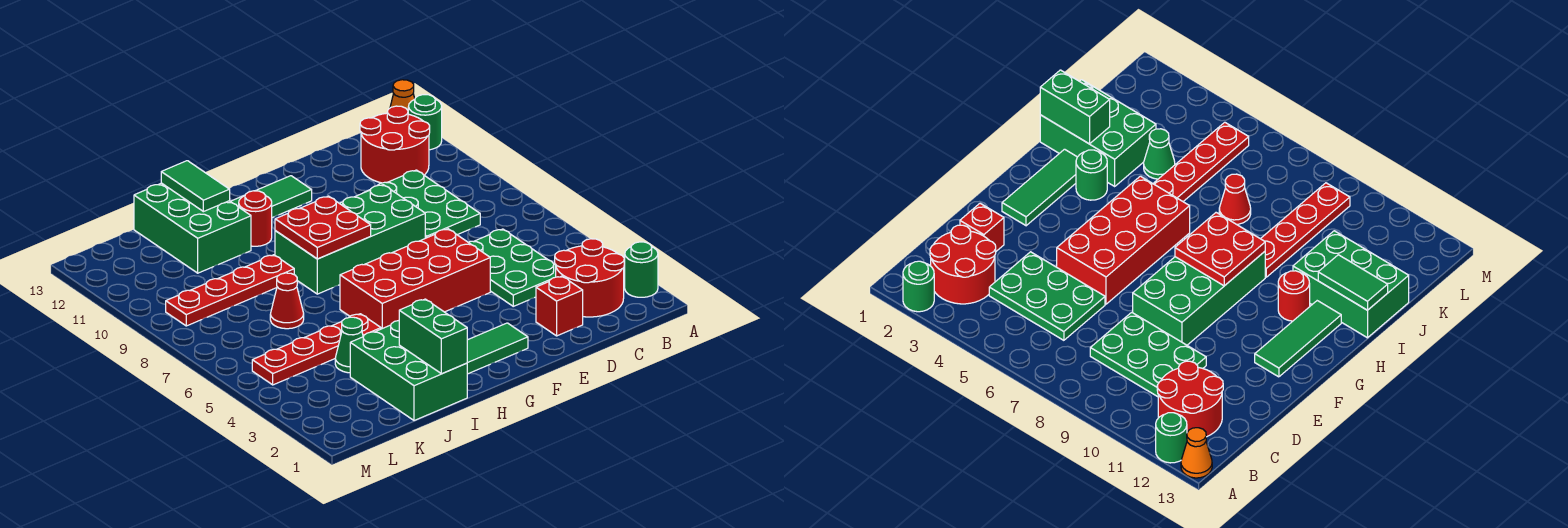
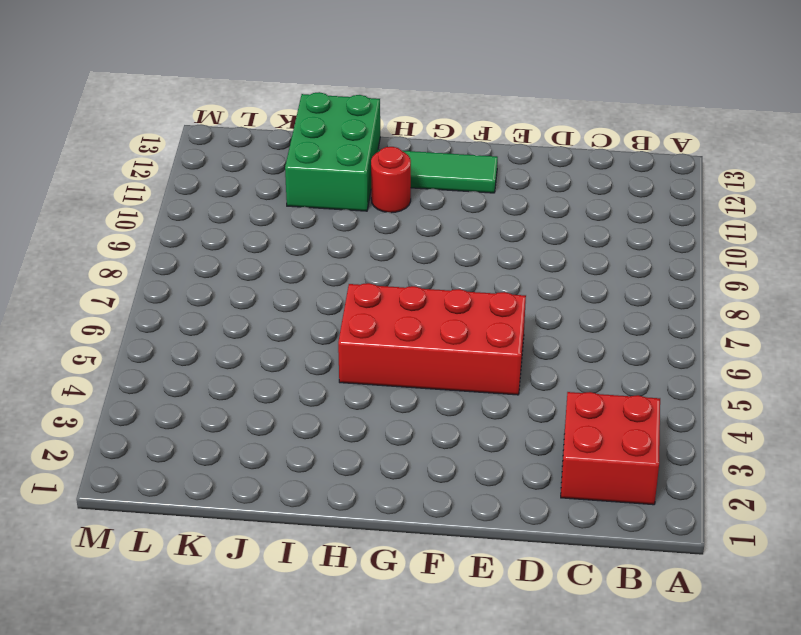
red 2x2 brick [561,392,660,505] -> red 2x2 round brick [555,239,624,317]
none -> green 1x1 round brick [625,242,658,297]
none -> green 1x1 round brick [408,95,442,150]
none -> orange 1x1 cone [390,80,415,110]

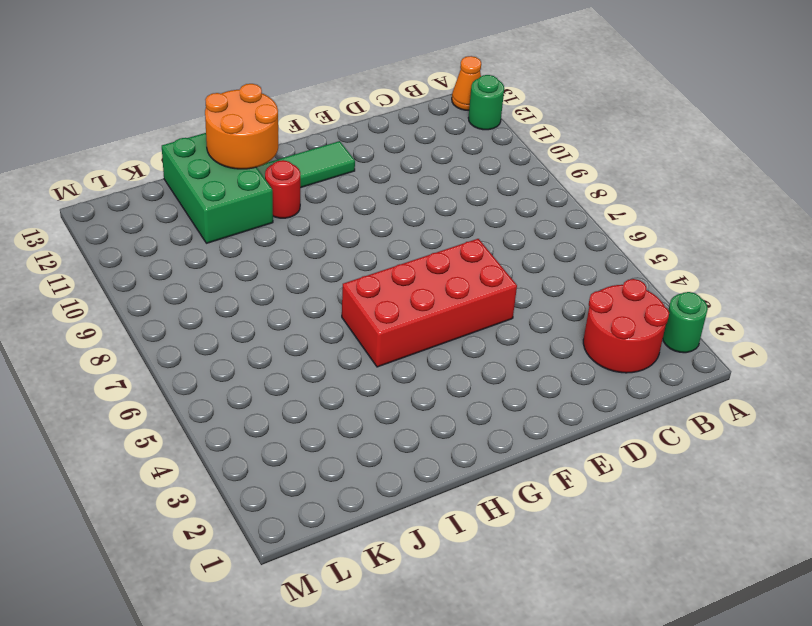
orange 2x2 round brick [205,84,278,169] -> green 1x2 tile [161,161,230,212]
none -> red 2x2 round brick [360,106,430,183]
none -> green 2x3 plate [468,229,556,306]
none -> green 2x3 plate [364,170,480,238]

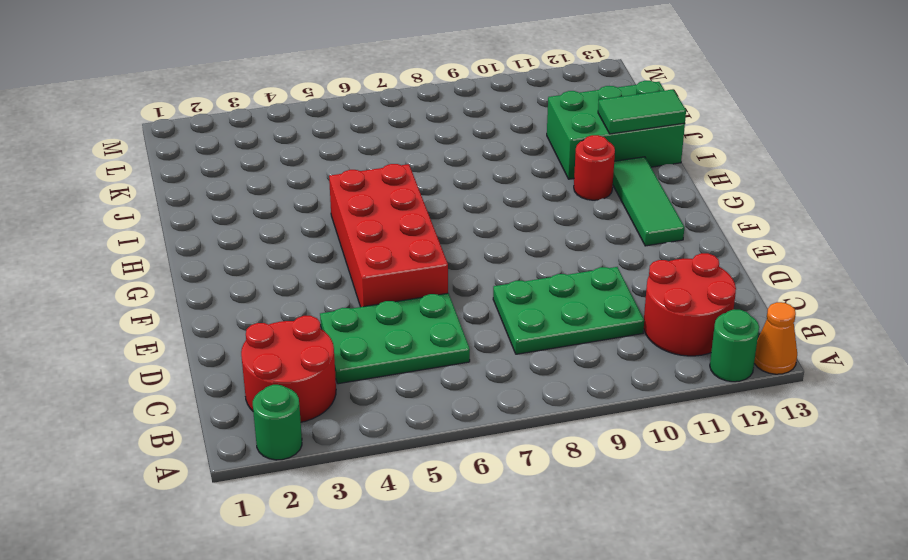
none -> red 1x1 brick [536,276,583,336]
none -> green 2x4 brick [275,185,425,294]
none -> green 1x3 tile [467,323,528,374]

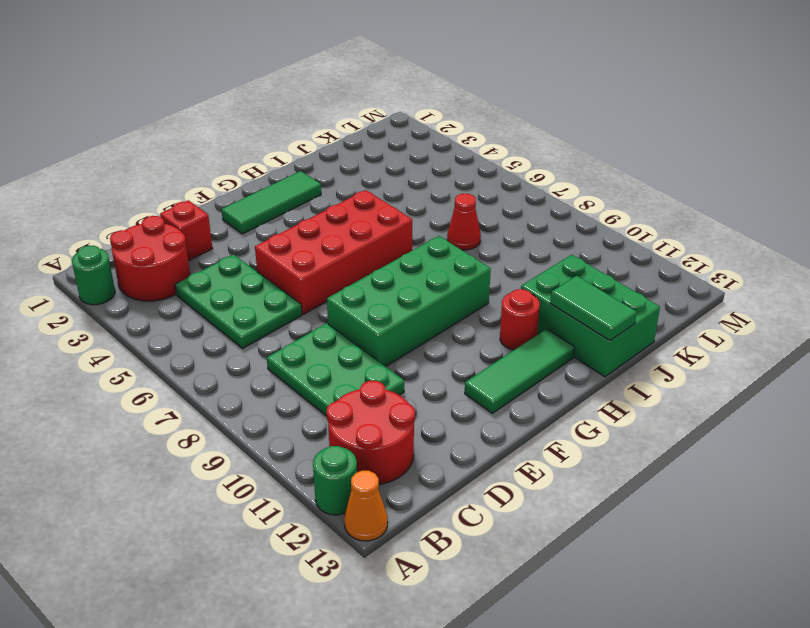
none -> green 1x1 round brick [1076,150,1107,200]
none -> green 2x3 brick [350,321,467,421]
none -> red 1x4 plate [252,314,381,385]

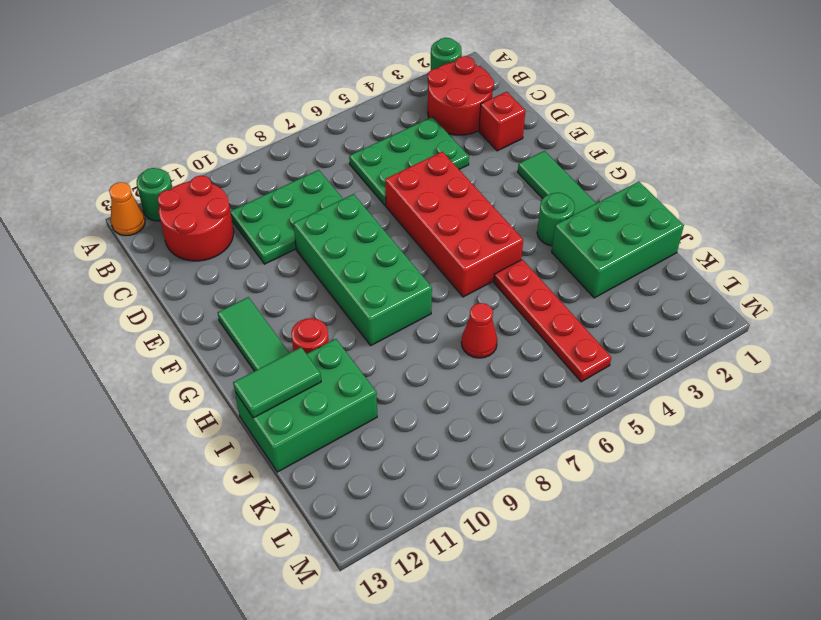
none -> red 1x4 plate [166,255,294,326]
none -> green 1x1 cone [335,317,363,373]
none -> red 2x2 plate [275,196,371,259]

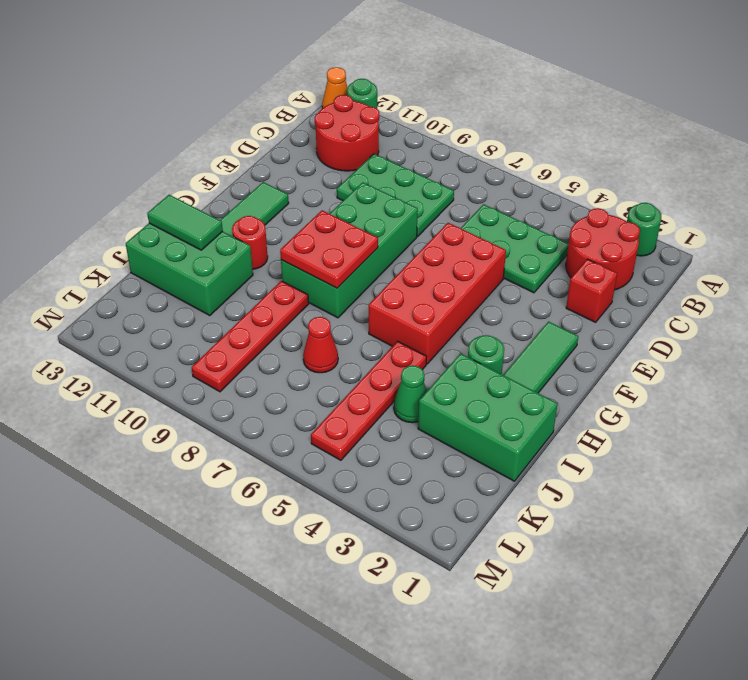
none -> green 1x2 brick [399,299,467,374]

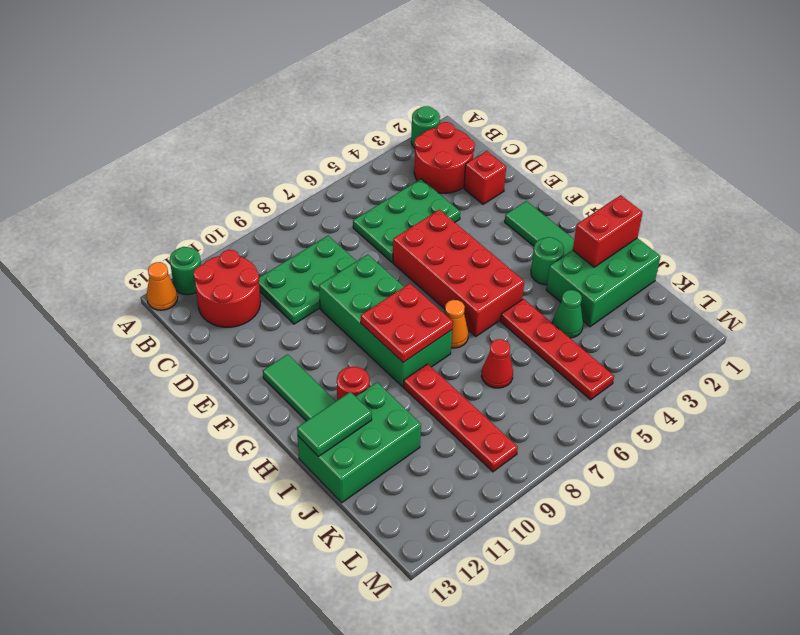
orange 1x1 cone [445,300,469,348] -> none
red 1x2 brick [573,195,643,267] -> green 1x2 brick [399,299,467,374]

